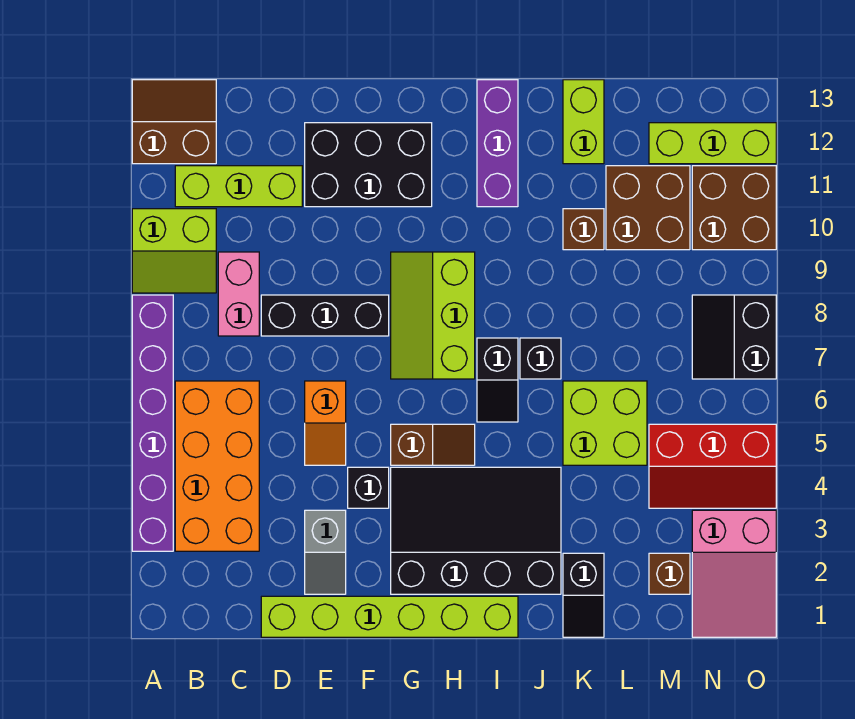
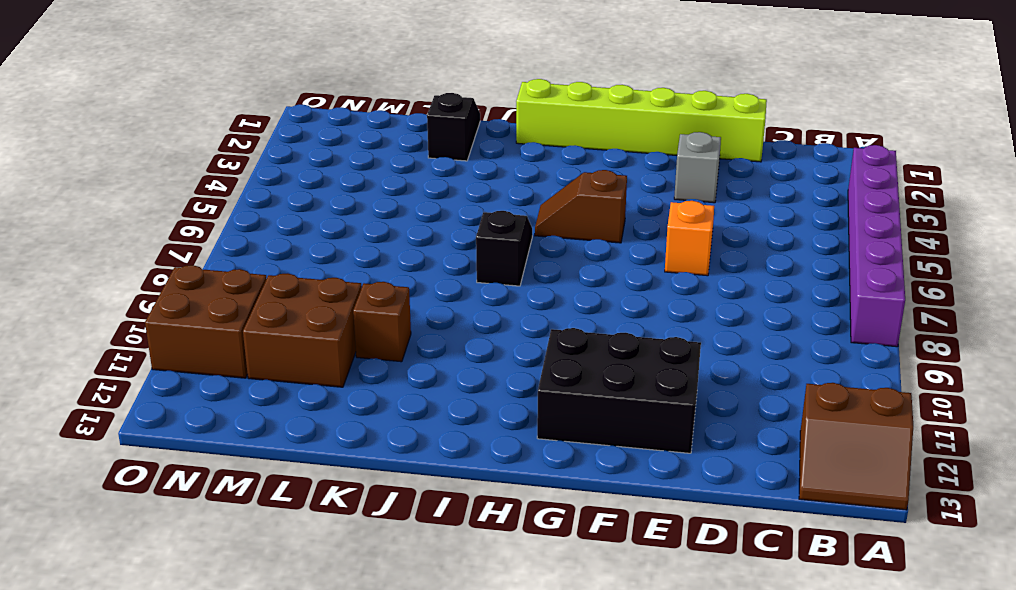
none -> lime 2x2 slope [132,209,216,293]
none -> orange 2x4 brick [175,381,259,551]
none -> lime 1x3 brick [175,166,302,207]

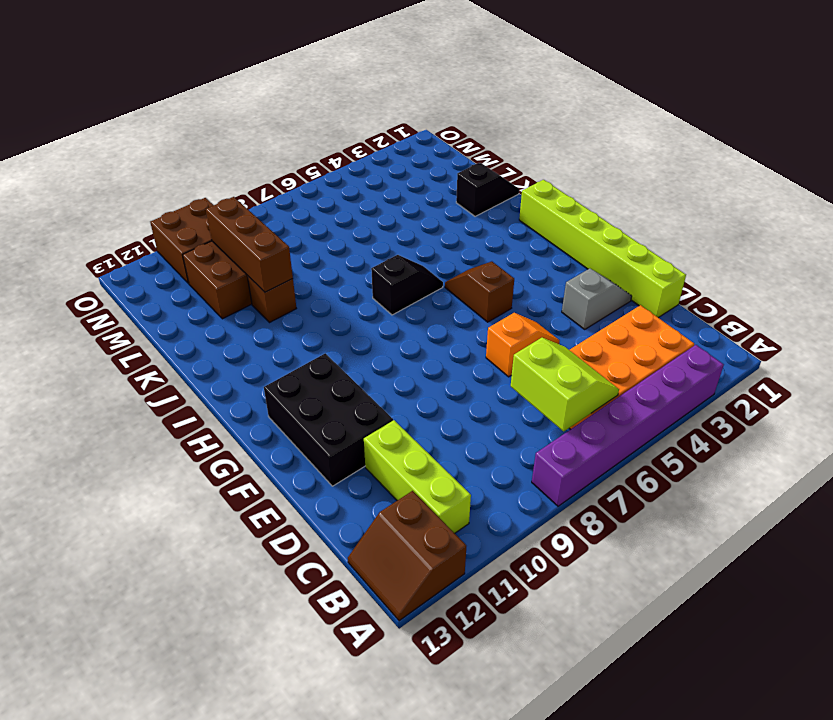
lime 2x2 slope [511,338,619,431] -> lime 2x2 slope moved to [132,209,216,293]
brown 1x3 brick [206,197,293,292] -> none
none -> pink 1x2 brick [218,252,259,336]
none -> black 1x3 brick [261,295,389,336]
none -> black 1x1 brick [348,467,389,508]

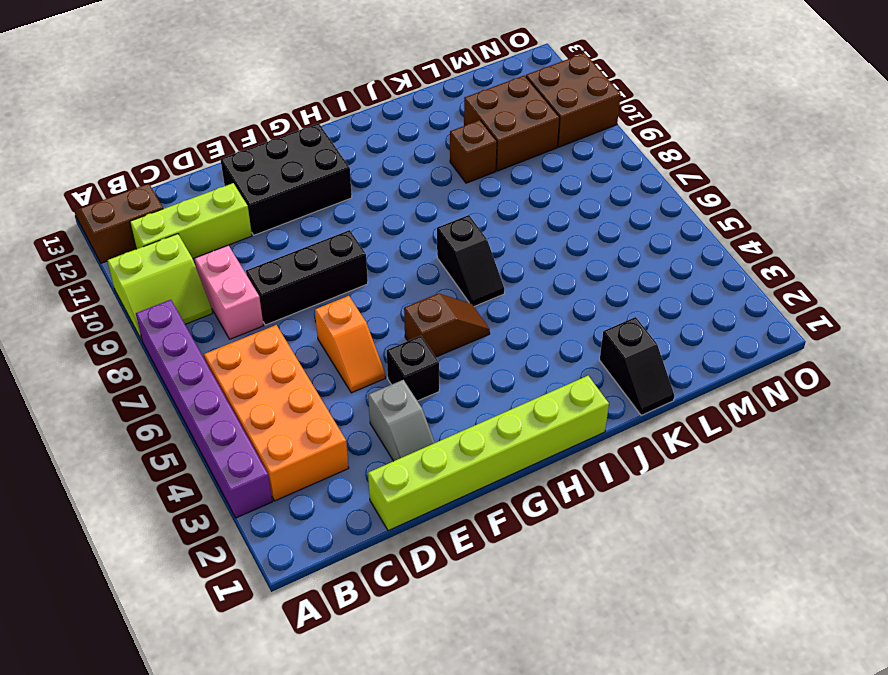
none -> black 3x4 slope [391,467,561,594]
none -> lime 2x3 slope [391,252,475,379]
none -> purple 1x3 brick [477,80,518,207]

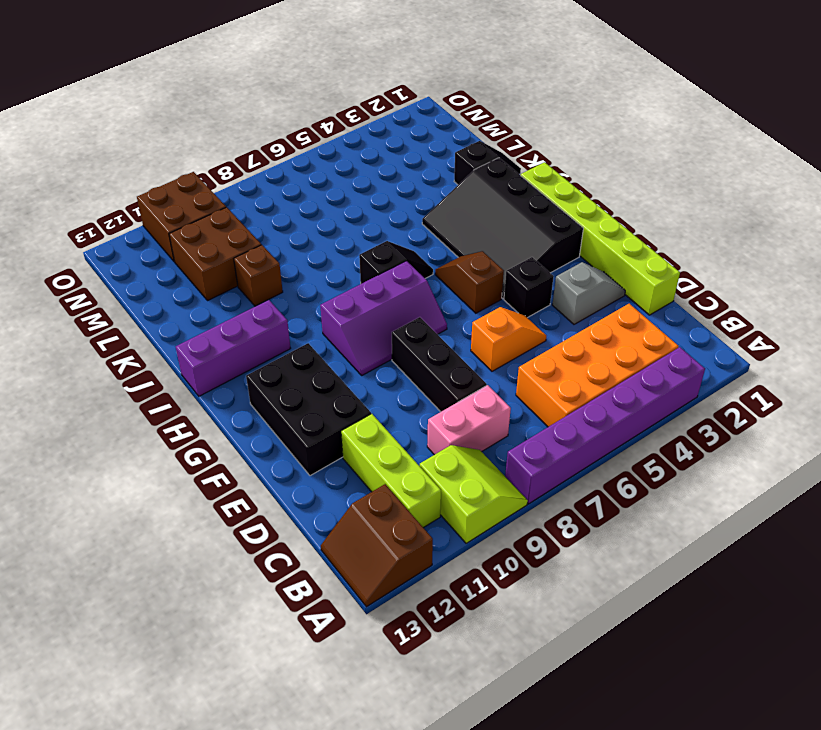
purple 2x3 slope [320,261,447,375] -> lime 2x3 slope [391,252,475,379]
none -> black 1x1 brick [520,338,561,379]
none -> lime 2x2 brick [563,381,647,465]
none -> lime 1x2 brick [563,80,604,164]

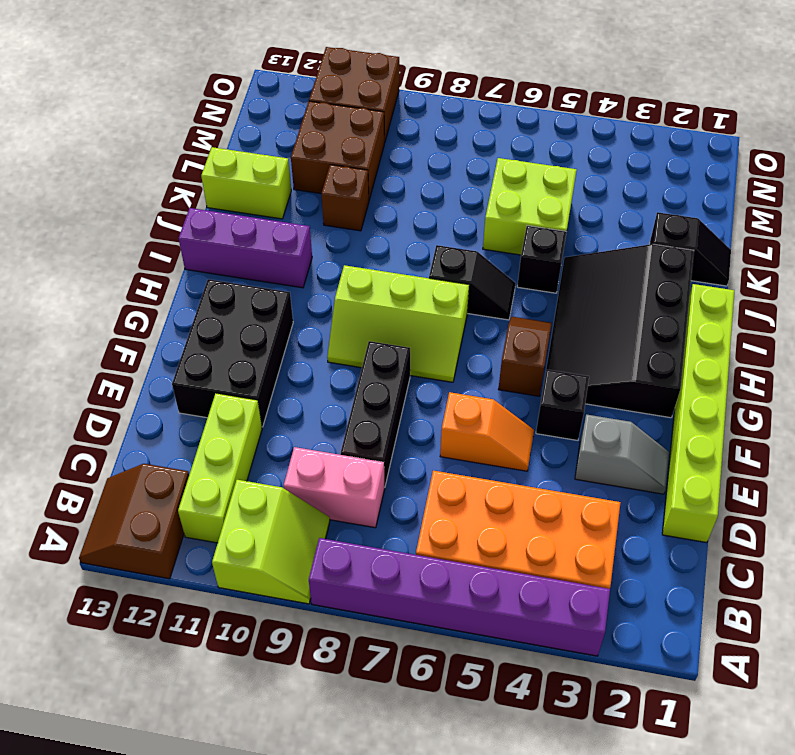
black 1x1 brick [517,226,567,293] -> black 1x1 brick moved to [520,338,561,379]
none -> brown 1x1 brick [649,553,690,594]
none -> red 2x3 slope [649,424,776,508]
none -> lime 1x3 brick [649,123,776,164]

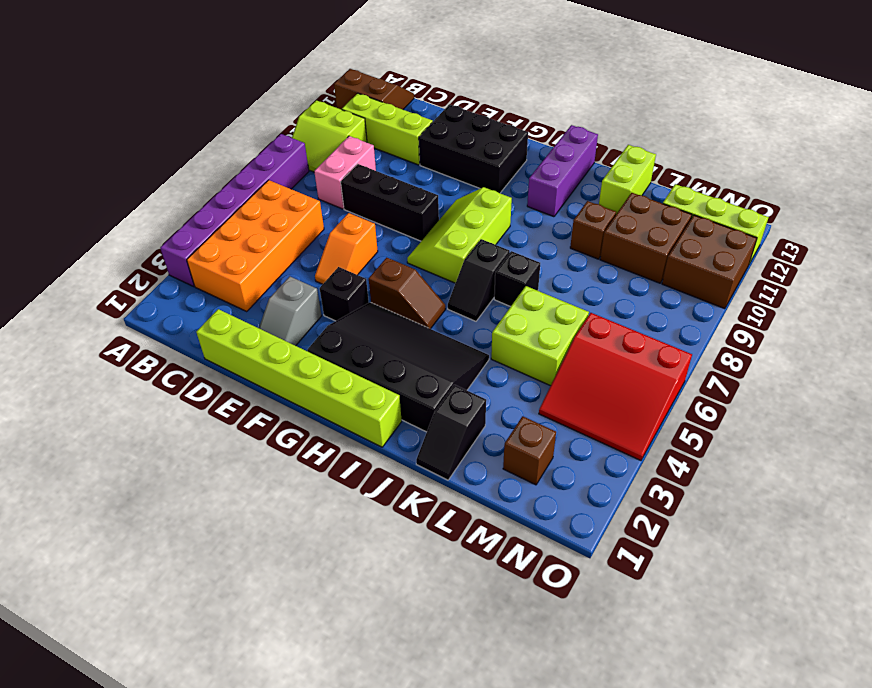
red 3x3 slope [539,313,692,461] -> red 2x3 slope [649,424,776,508]
none -> pink 2x3 slope [692,510,776,637]
none -> black 2x2 slope [692,295,776,379]

